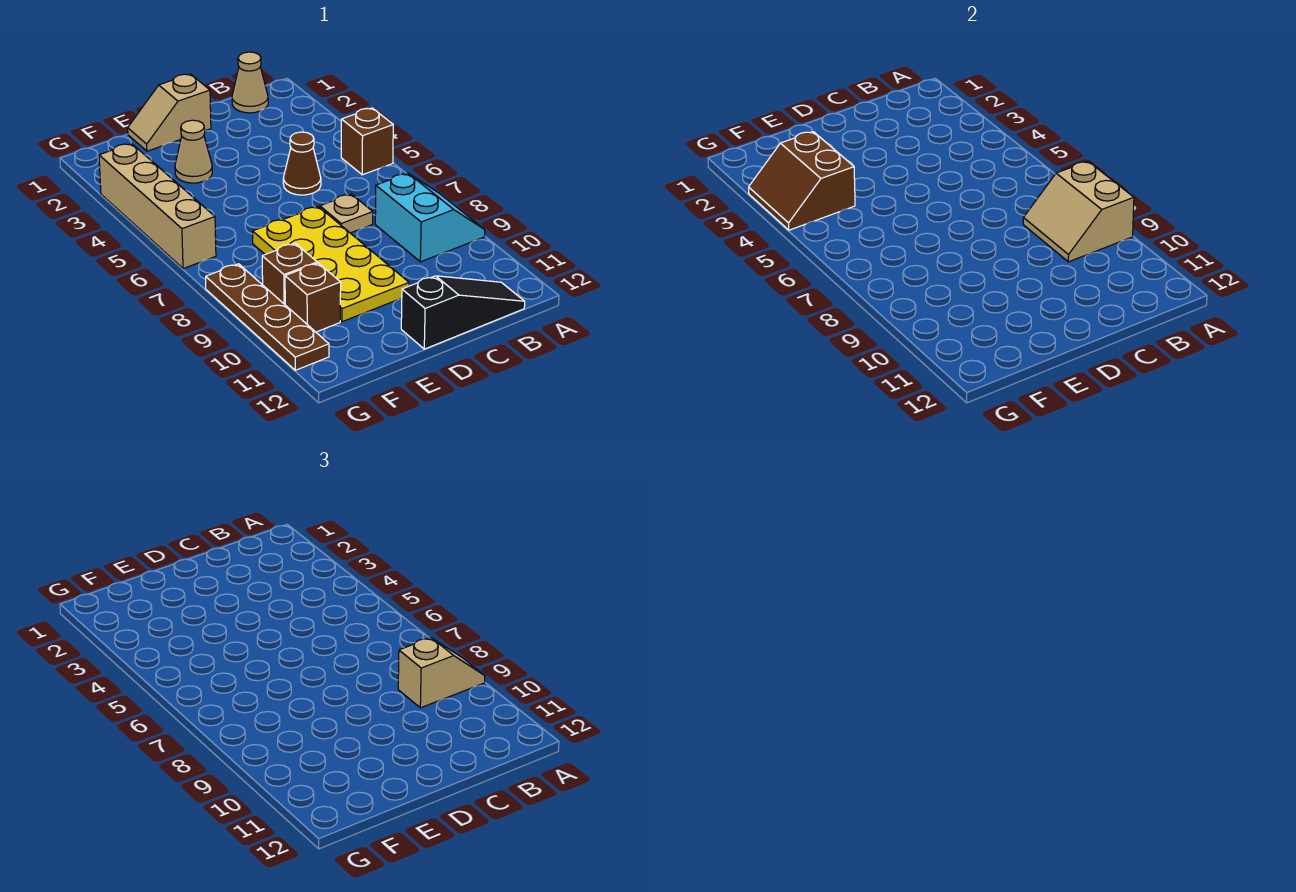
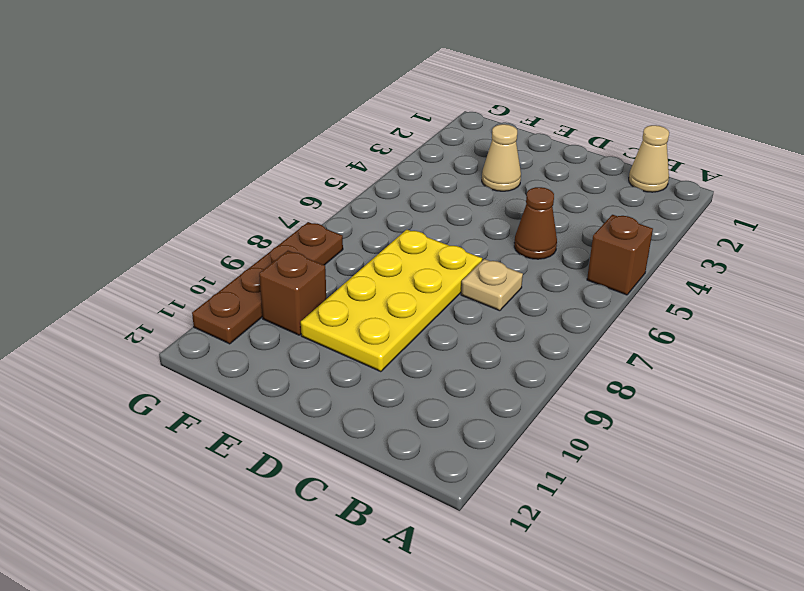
none -> cyan 2x2 slope [375,173,485,262]
none -> black 1x3 slope [401,276,525,349]
none -> tan 1x2 slope [128,74,211,151]

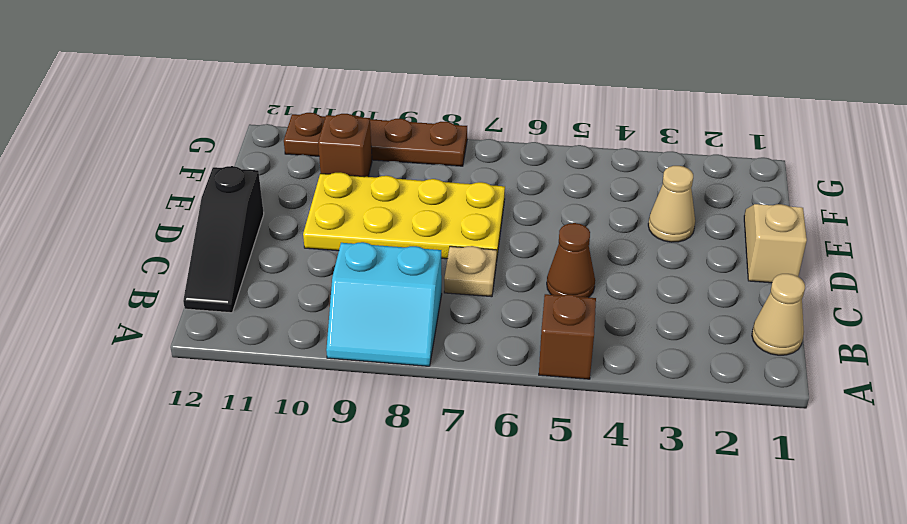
none -> brown 1x1 brick [262,243,317,304]
none -> tan 1x4 brick [99,143,216,269]
none -> tan 2x2 slope [1023,161,1134,262]

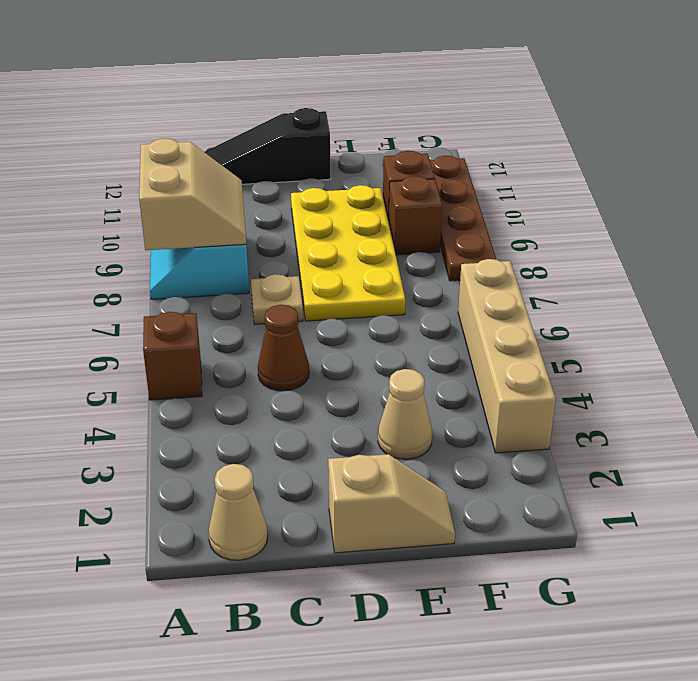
none -> brown 2x2 slope [749,132,855,230]
none -> tan 1x2 slope [398,638,485,708]

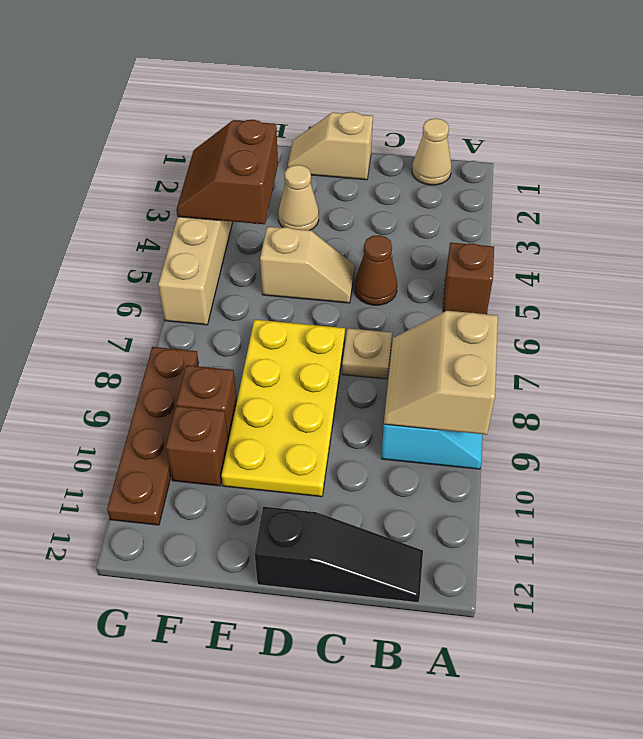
tan 1x2 slope [260,227,355,303] -> tan 1x2 slope moved to [398,638,485,708]

